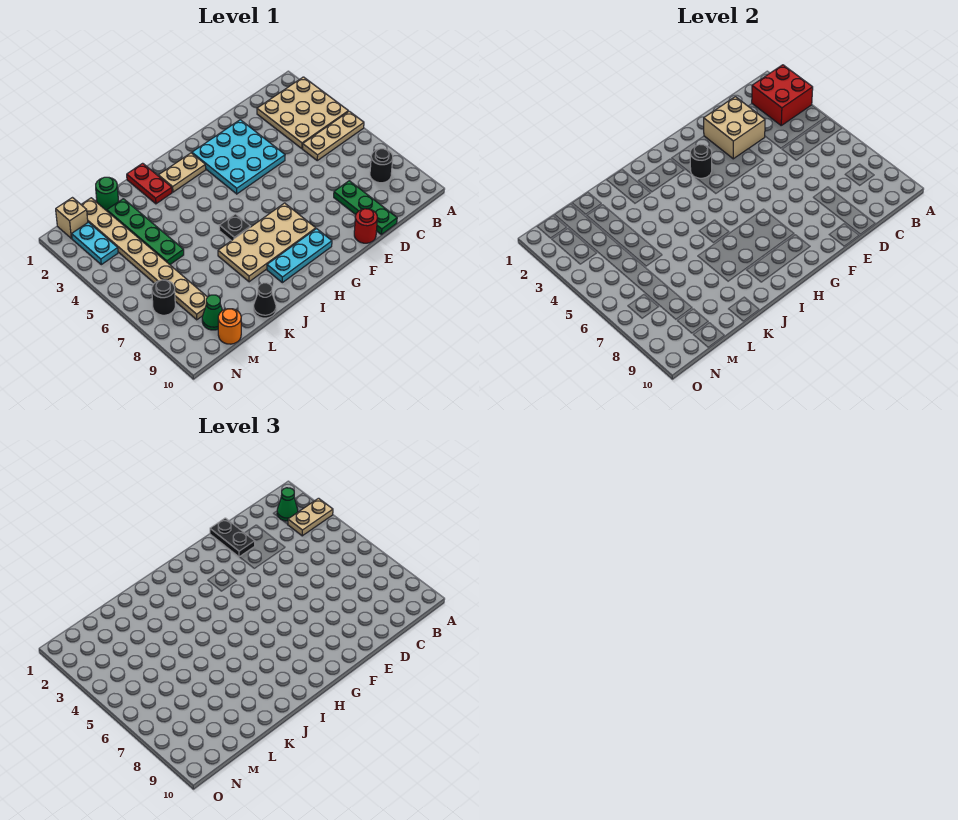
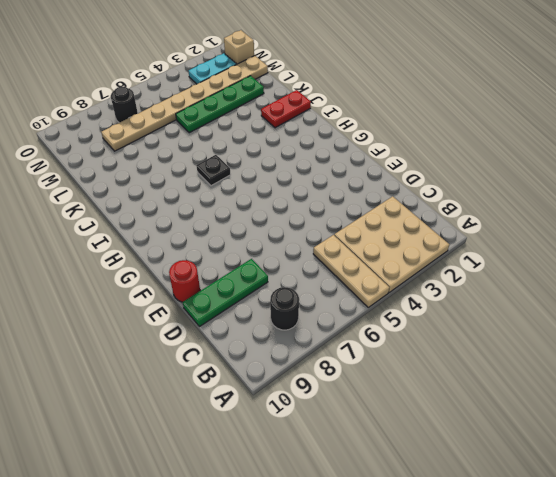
none -> cyan 3x3 plate [192,120,285,194]
none -> tan 2x4 plate [218,203,316,282]
none -> cyan 1x3 plate [267,229,332,283]

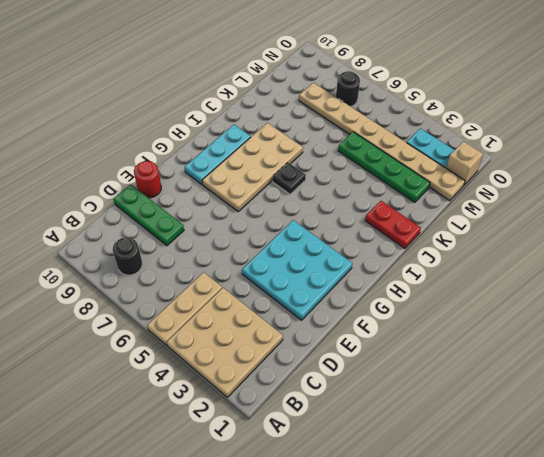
none -> tan 1x2 plate [158,153,206,192]
none -> black 1x1 cone [254,283,276,318]
none -> green 1x1 round brick [96,177,119,211]

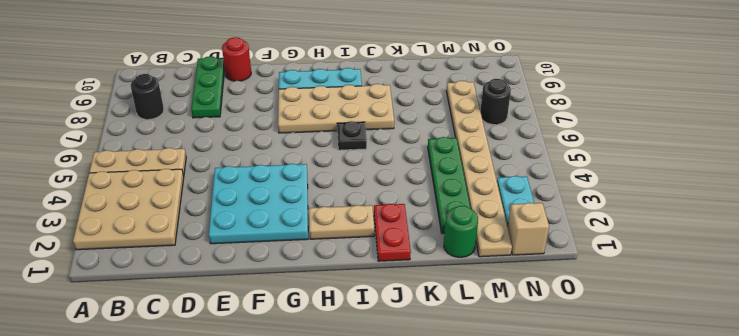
none -> black 1x1 cone [254,283,276,318]
none -> green 1x1 cone [202,295,222,330]
none -> orange 1x1 round brick [218,309,241,344]

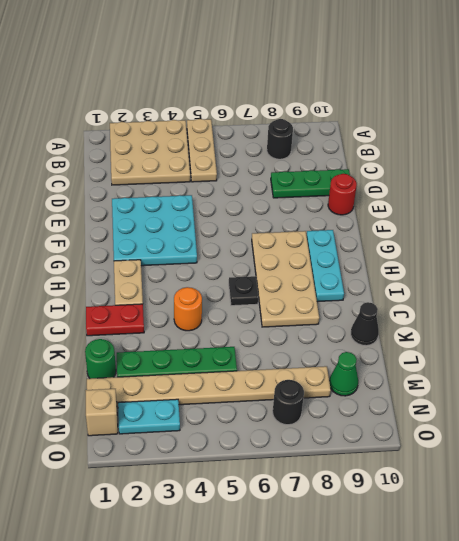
orange 1x1 round brick [174,287,202,331] -> orange 1x1 round brick moved to [218,309,241,344]
none -> red 2x2 brick [752,65,813,125]
none -> tan 2x2 brick [704,97,765,159]
none -> black 1x1 round brick [690,144,712,178]

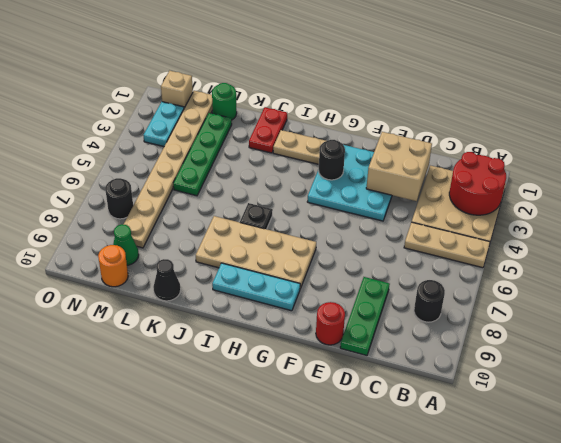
red 2x2 round brick [449,152,506,215] -> red 2x2 brick [752,65,813,125]
none -> tan 1x2 plate [288,498,333,536]
none -> green 1x1 cone [277,488,298,521]
none -> black 1x2 plate [210,518,255,557]

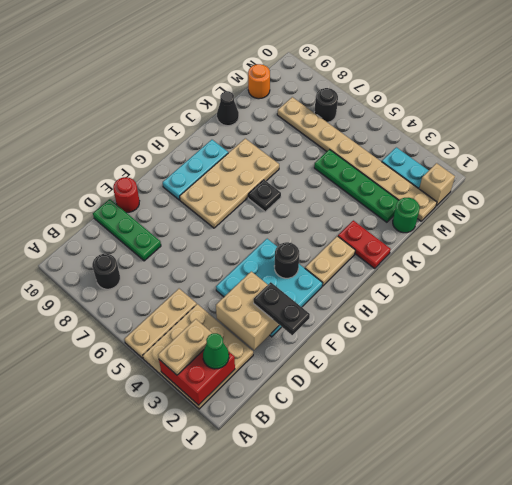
none -> green 1x1 cone [202,295,222,330]

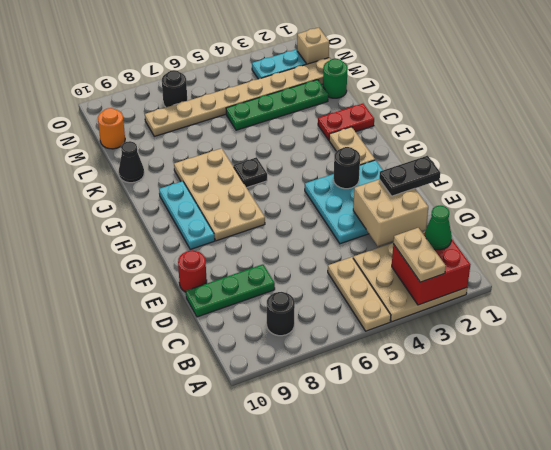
none -> green 1x1 cone [202,295,222,330]

